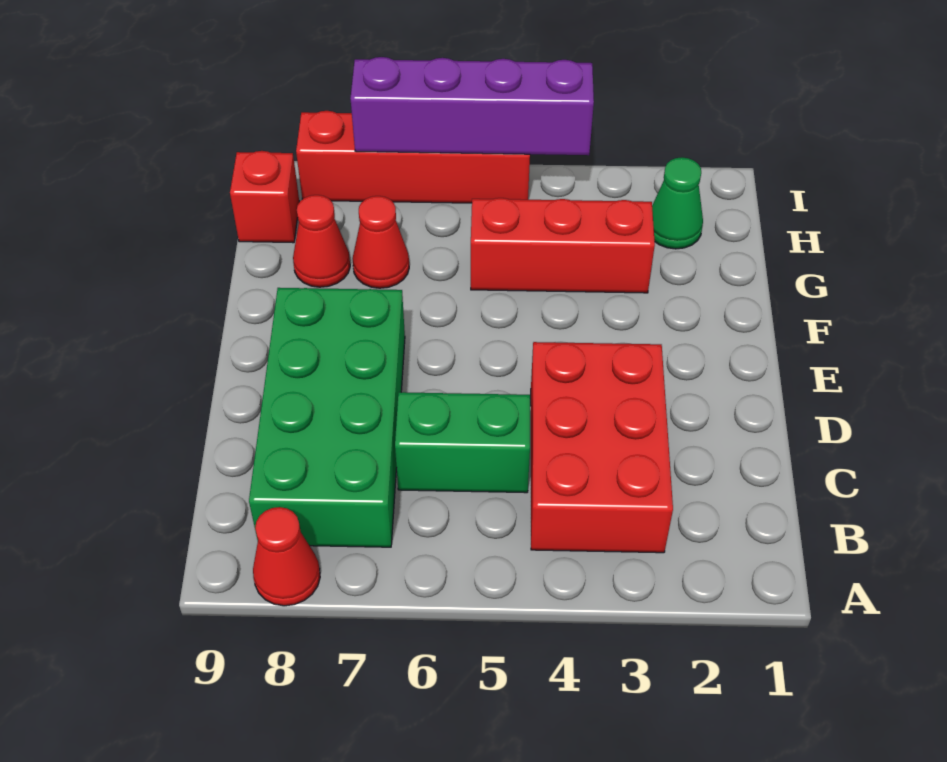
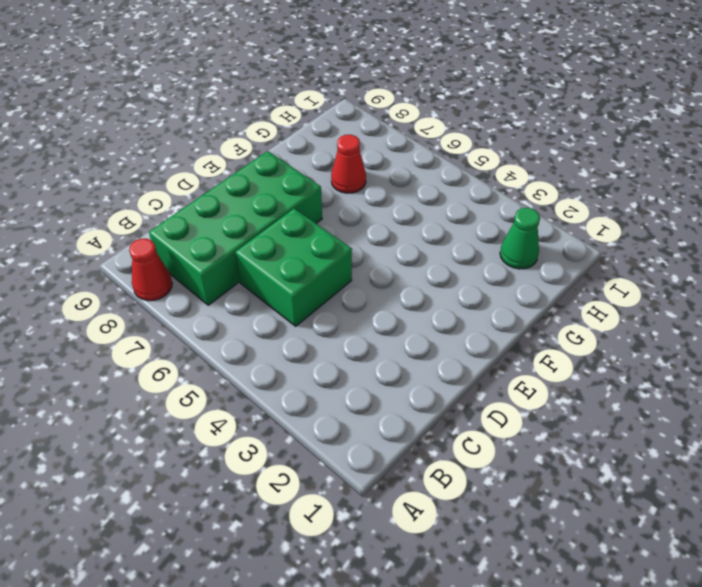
green 2x2 brick [235,208,352,326] -> green 1x2 brick [395,392,530,493]
none -> red 2x3 brick [531,342,673,553]
none -> red 1x3 brick [471,198,655,293]

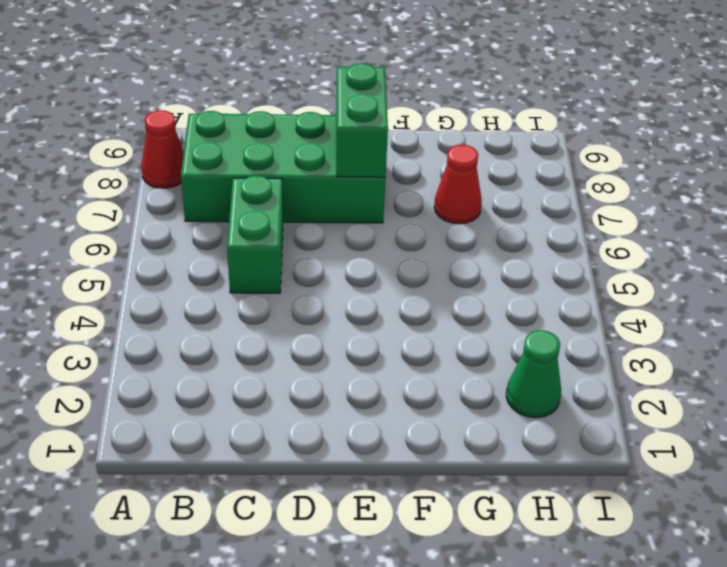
green 1x2 brick [336,64,388,177] -> none
none -> red 2x3 brick [531,342,673,553]
none -> red 1x3 brick [471,198,655,293]

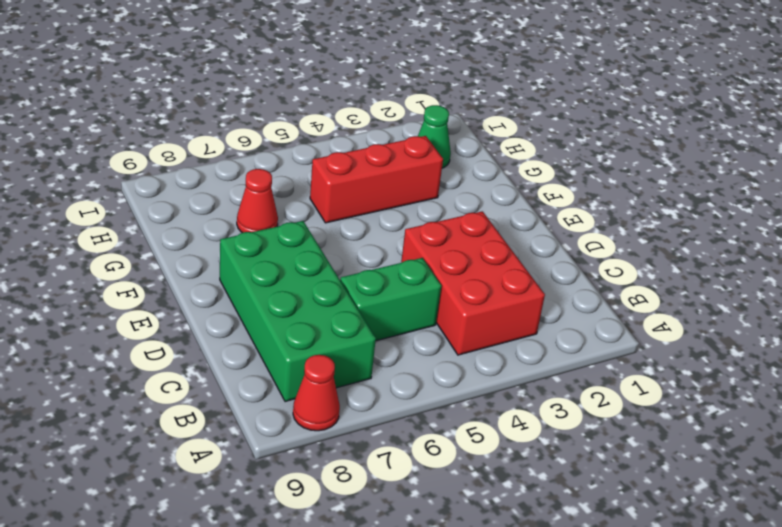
none -> red 1x1 cone [293,195,350,287]
none -> red 1x1 brick [230,151,299,243]

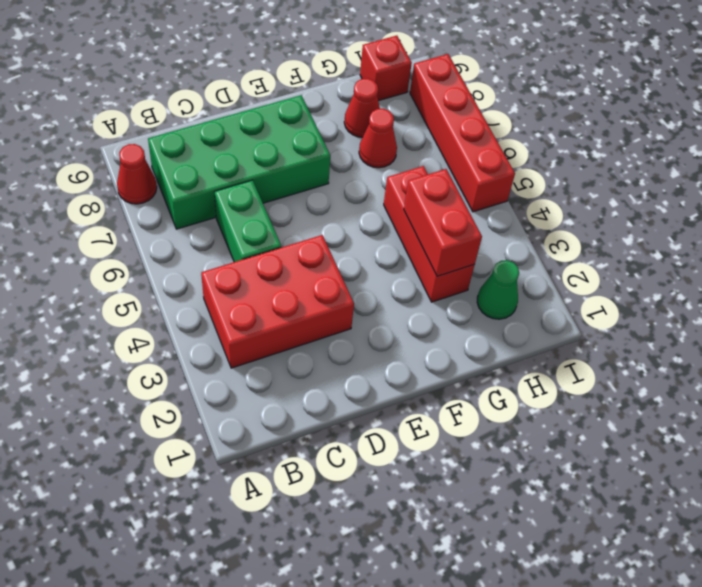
red 1x2 brick [404,169,482,276] -> none
none -> purple 1x4 brick [350,57,594,155]

